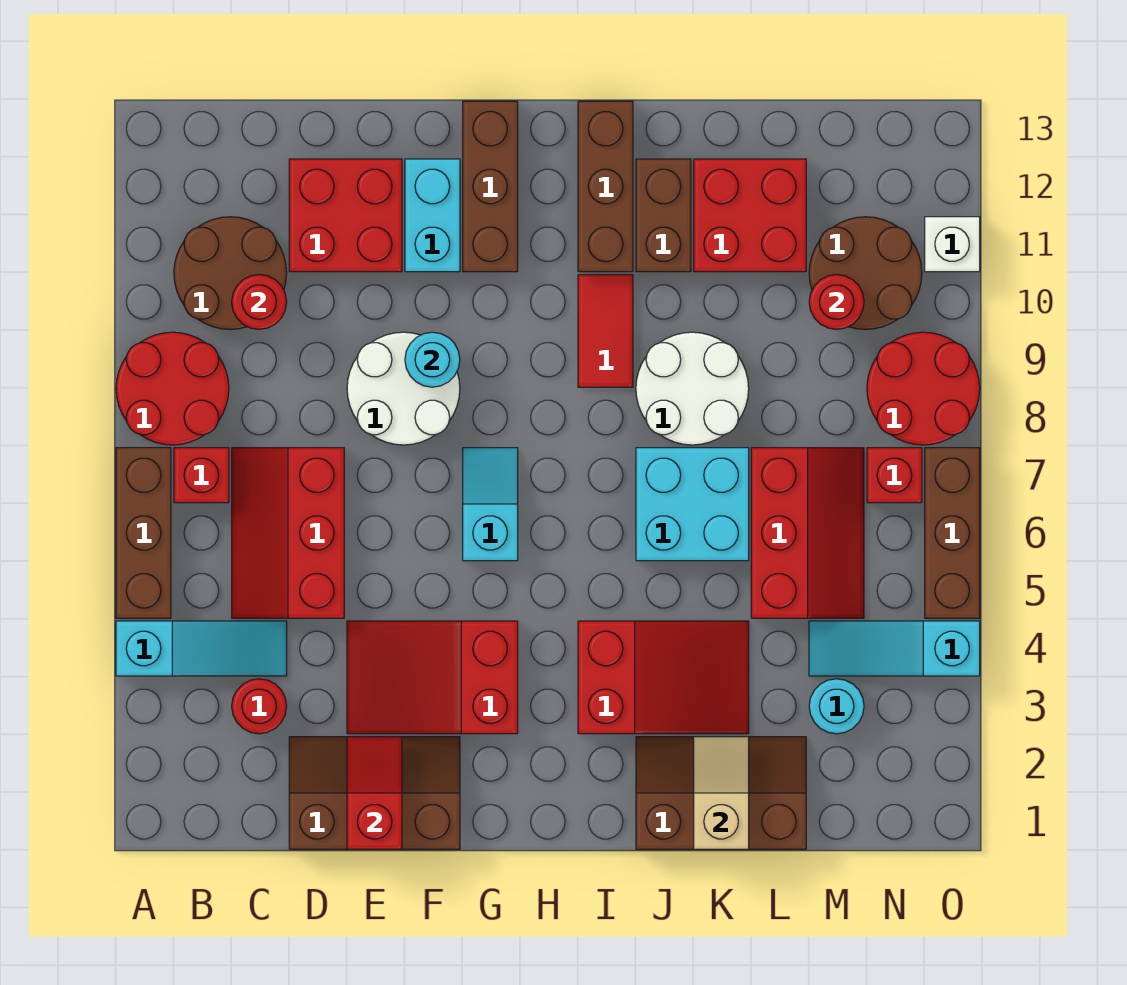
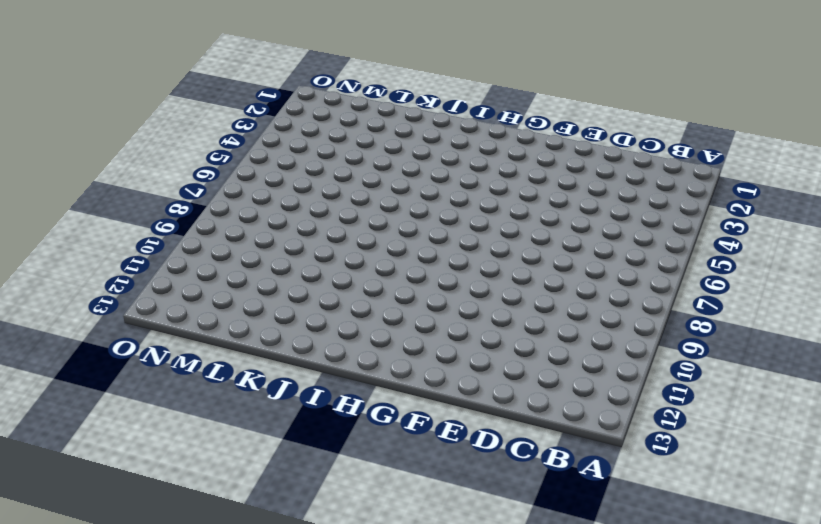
none -> cyan 1x3 slope [116,621,287,676]
none -> brown 1x3 brick [116,448,171,618]
none -> red 2x2 round brick [116,332,229,445]
none -> red 1x1 brick [174,448,229,503]

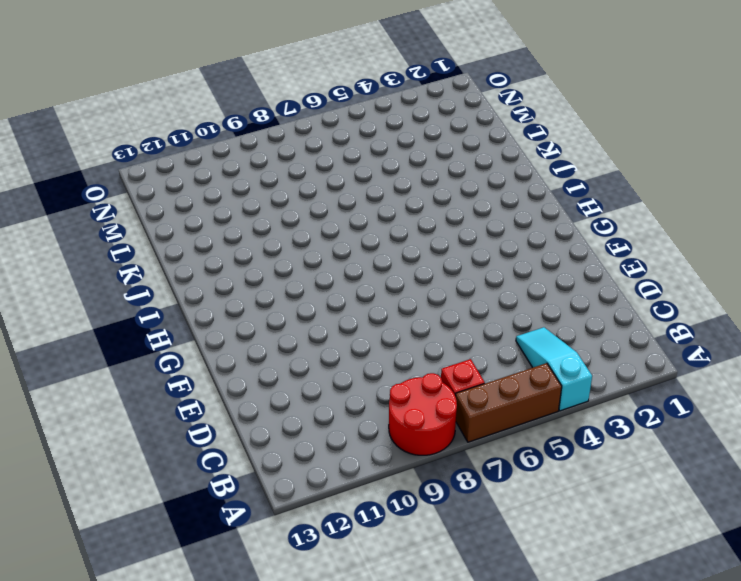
none -> brown 2x2 round brick [174,217,287,329]
none -> red 1x1 round brick [232,679,287,734]
none -> red 2x3 slope [232,448,344,618]
none -> brown 2x3 slope [289,737,460,849]

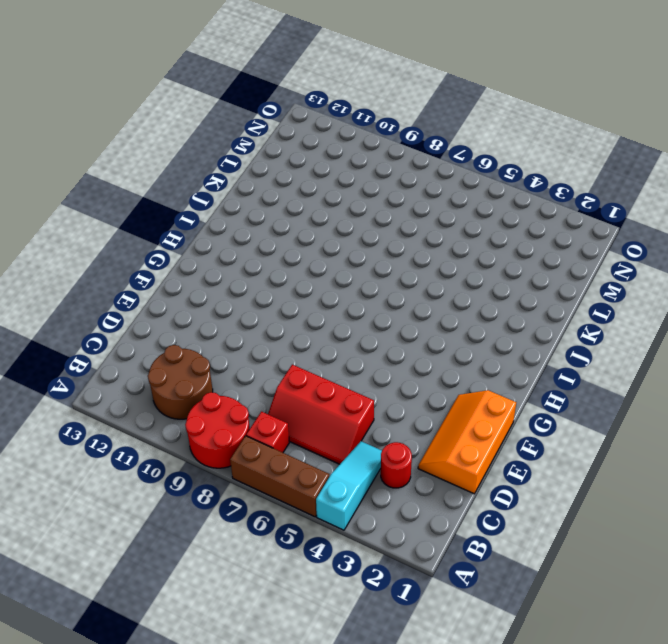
orange 2x3 slope [418,390,516,494] -> brown 2x3 slope [289,737,460,849]
none -> red 2x2 brick [289,159,402,272]
none -> red 2x3 slope [347,621,518,734]
none -> white 2x2 round brick [347,332,460,445]
none -> cyan 1x2 brick [405,159,460,272]

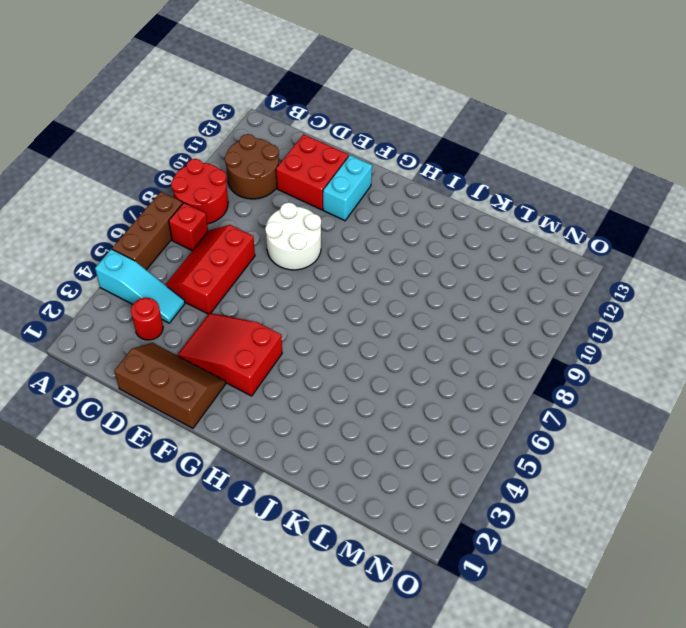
none -> cyan 1x2 slope [463,448,518,561]
none -> brown 1x3 brick [463,101,518,272]
none -> red 2x3 slope [578,621,749,734]
none -> red 1x2 tile [578,275,633,387]

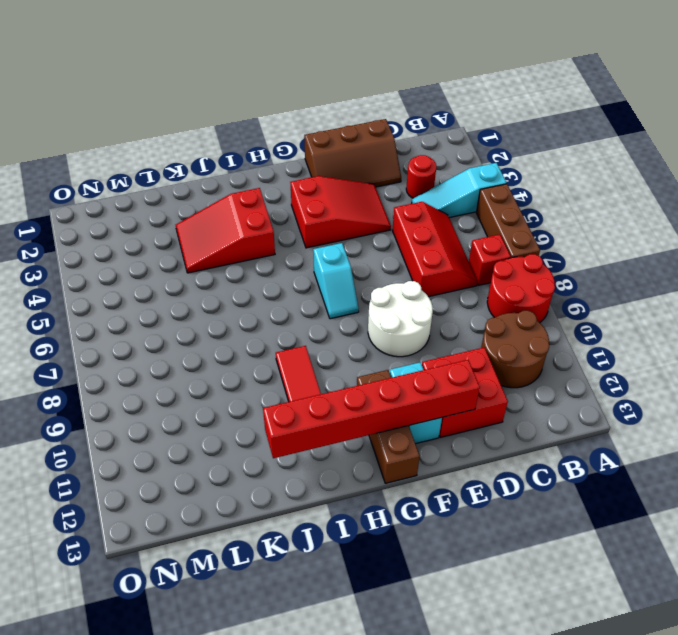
red 1x6 brick [263,360,480,458] -> none
none -> brown 1x3 brick [578,101,633,272]
none -> brown 2x3 slope [636,737,806,849]
none -> cyan 2x2 brick [636,448,749,561]
none -> white 2x2 round brick [636,332,749,445]

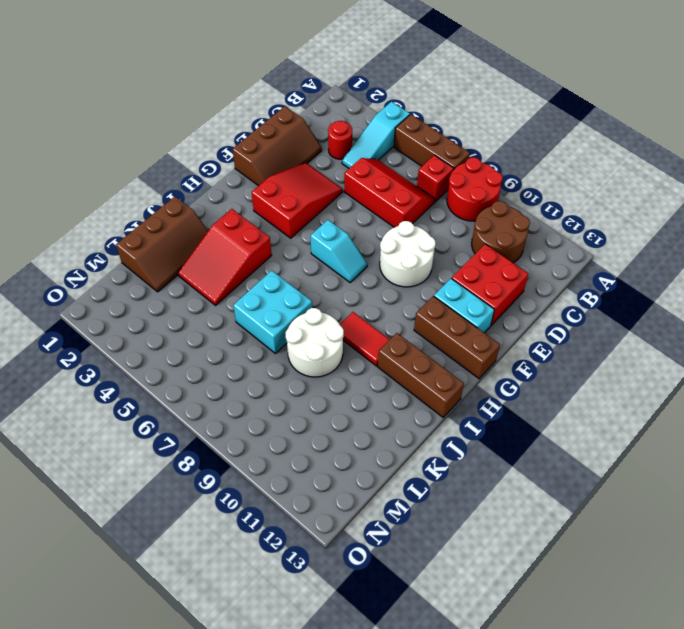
none -> brown 1x2 brick [636,159,691,272]
none -> red 2x2 brick [694,159,806,272]
none -> red 2x3 slope [751,448,864,618]
none -> cyan 1x1 round brick [809,679,864,734]

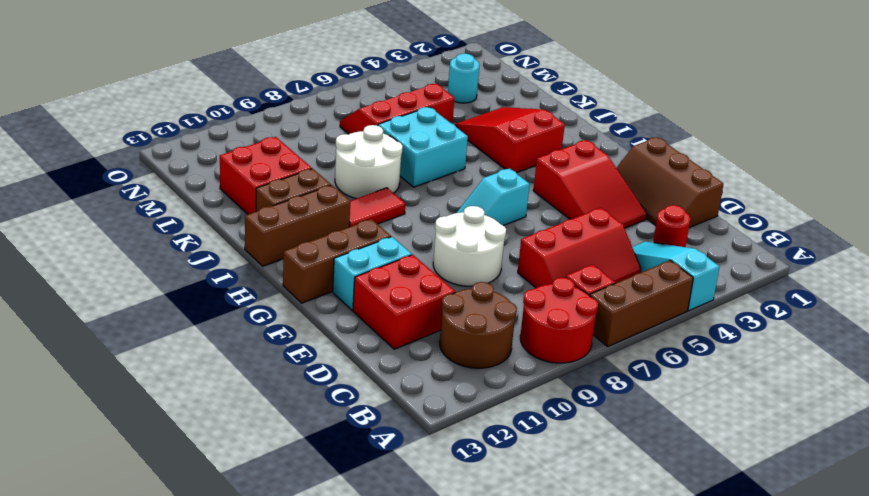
none -> brown 2x3 slope [636,737,806,849]
none -> cyan 1x3 slope [809,621,980,676]
none -> brown 2x2 round brick [809,217,922,329]
none -> red 1x1 brick [867,448,922,503]

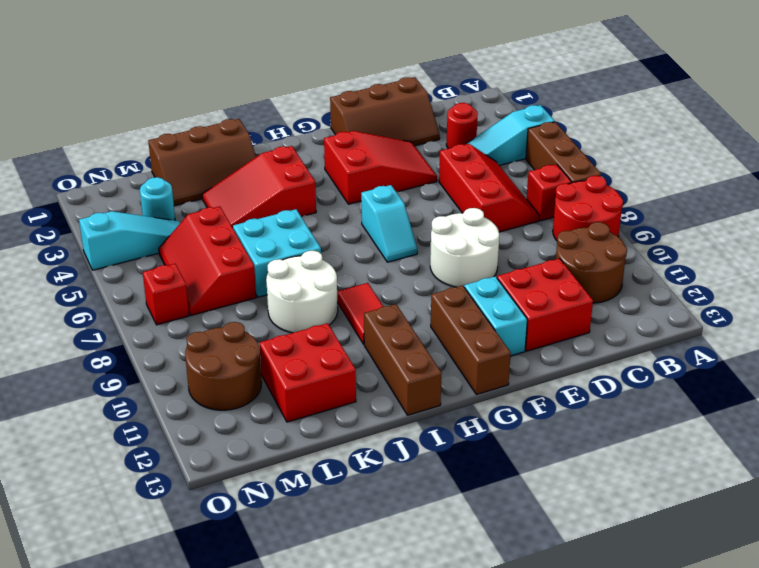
none -> brown 1x2 brick [636,159,691,272]
none -> red 2x2 round brick [867,332,980,445]
none -> brown 1x3 brick [925,448,980,618]
none -> white 1x1 brick [925,217,980,272]

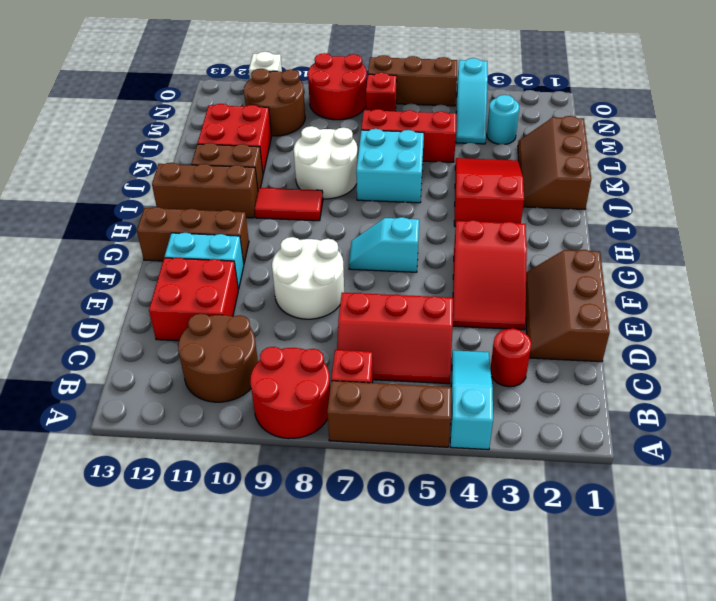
none -> red 1x1 round brick [232,275,287,329]
none -> red 1x2 slope [347,737,402,849]
none -> cyan 1x1 round brick [405,332,460,387]
none -> tan 1x2 slope [694,737,749,849]

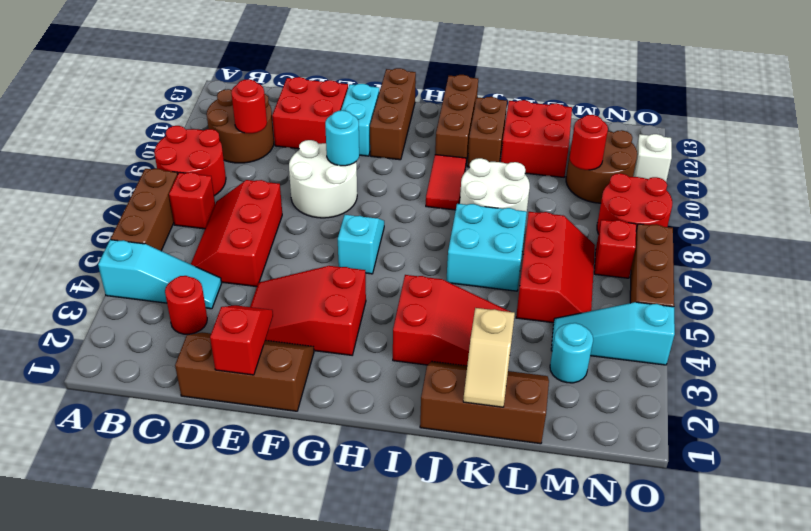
tan 1x2 slope [463,308,515,407] -> tan 1x2 slope turned to [694,737,749,849]

